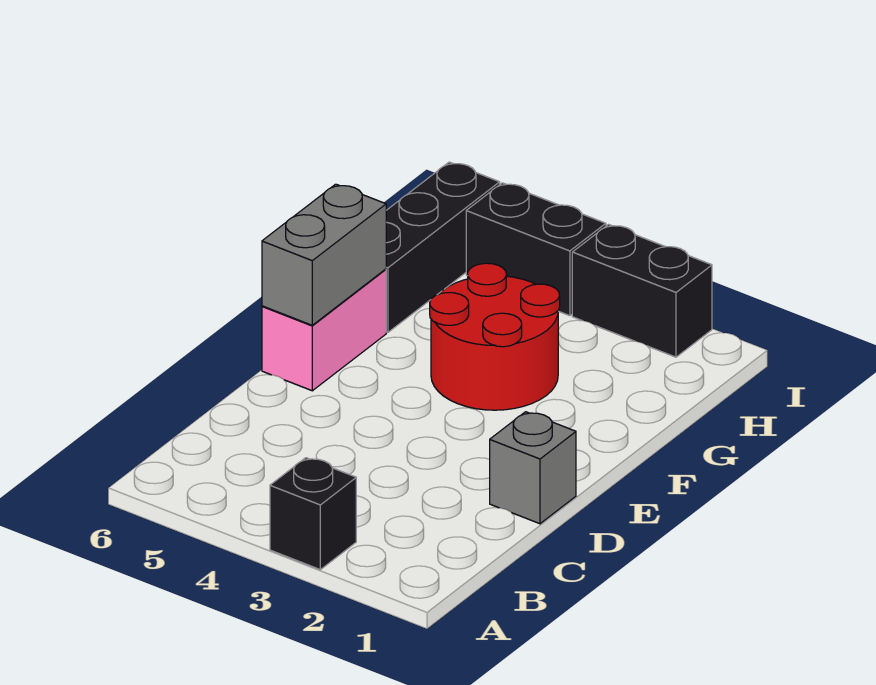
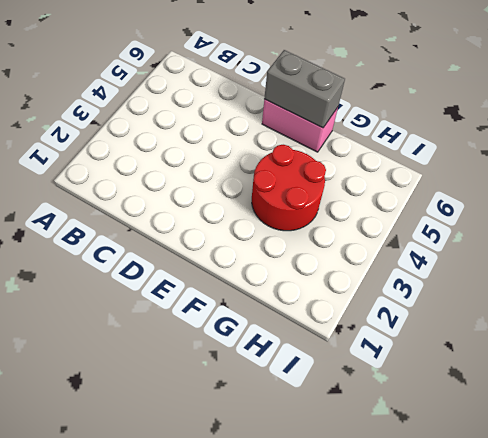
none -> black 1x1 brick [270,458,356,570]
none -> grey 1x1 brick [490,412,576,524]

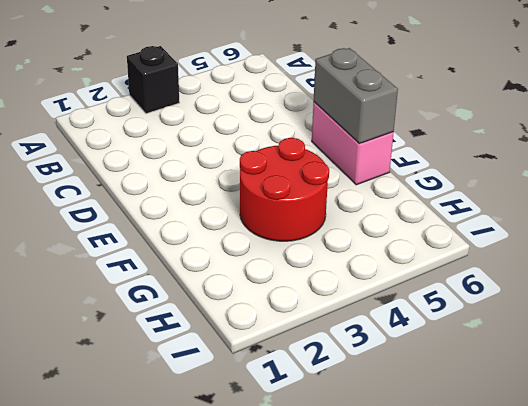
none -> grey 1x1 brick [490,412,576,524]
none -> black 1x3 brick [386,162,500,332]

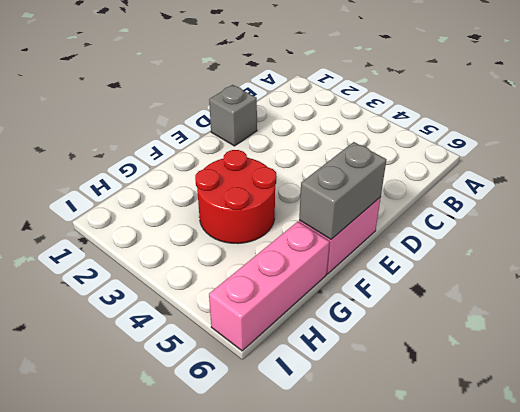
pink 1x3 brick [209,222,330,351] -> black 1x3 brick [386,162,500,332]
none -> black 1x1 brick [270,458,356,570]
none -> black 1x2 brick [572,224,712,357]

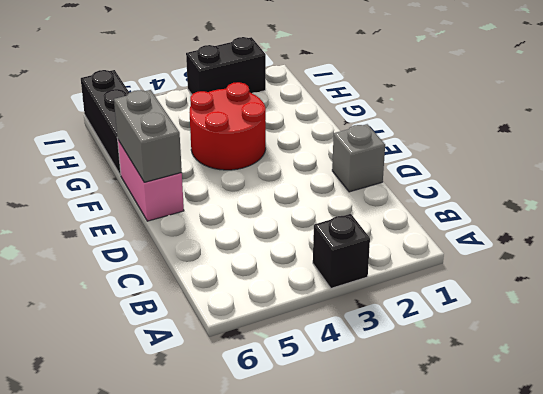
none -> black 1x2 brick [466,183,606,316]

